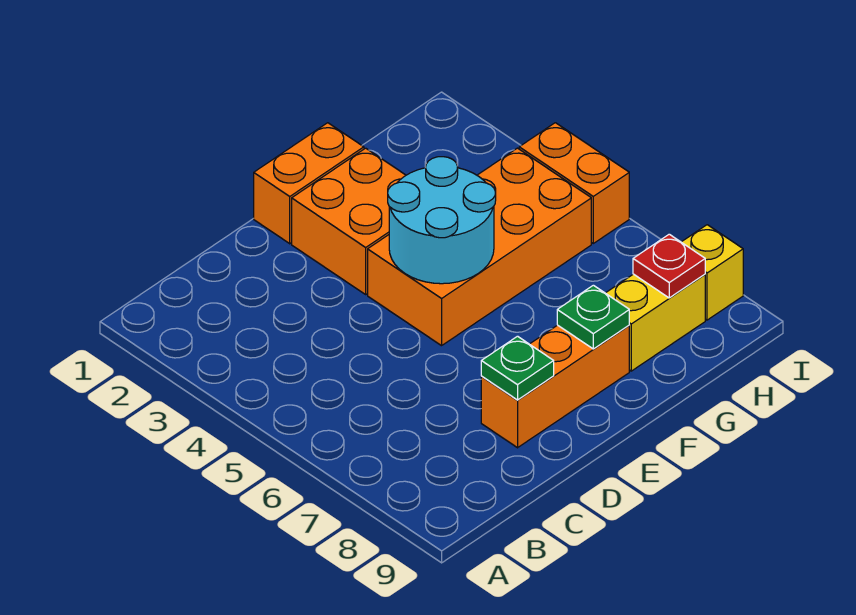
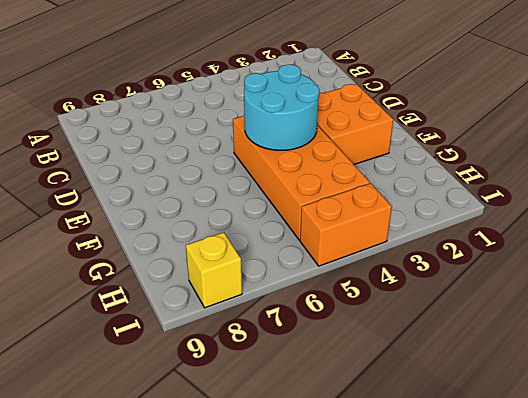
none -> orange 1x3 brick [481,325,629,448]
none -> orange 1x2 brick [254,123,364,244]

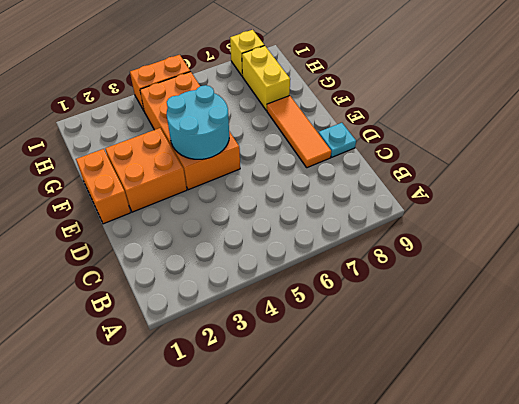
orange 1x3 tile [267,96,331,168] -> orange 1x3 brick [481,325,629,448]
cyan 1x1 plate [319,123,356,157] -> none
none -> green 1x1 plate [481,336,554,400]
none -> green 1x1 plate [557,285,629,349]

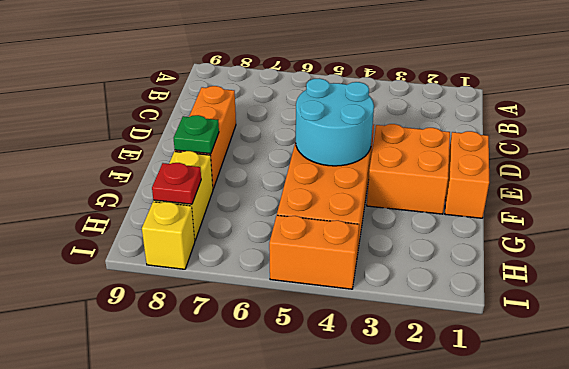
none -> green 1x1 plate [481,336,554,400]

